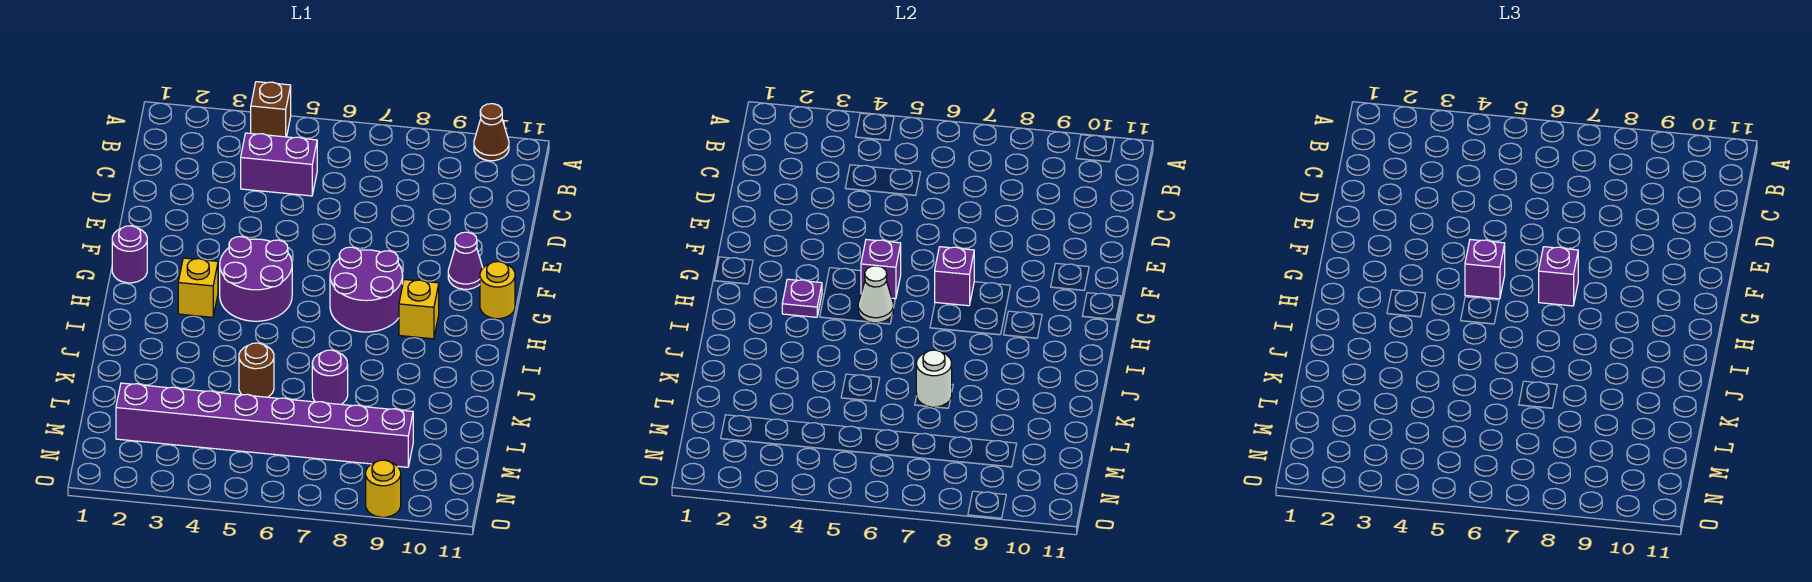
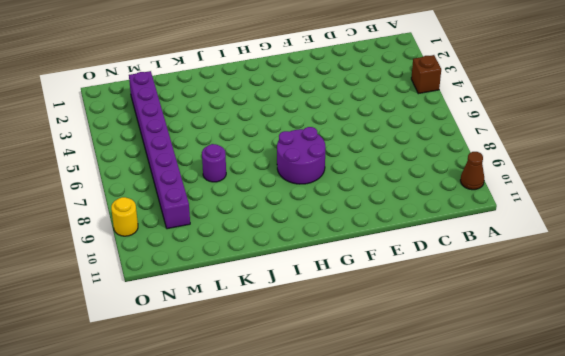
none -> purple 1x2 brick [241,133,317,196]
none -> purple 1x1 cone [448,232,483,289]
none -> purple 1x1 round brick [112,226,147,283]

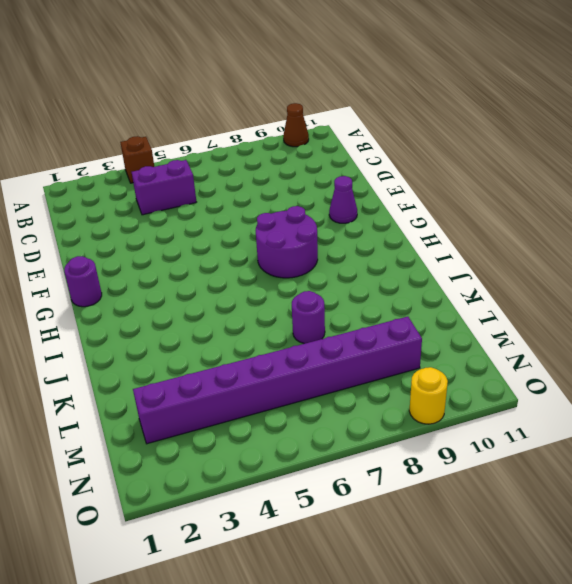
none -> purple 2x2 round brick [220,237,292,321]
none -> yellow 1x1 round brick [480,262,515,319]
none -> yellow 1x1 brick [178,258,218,317]

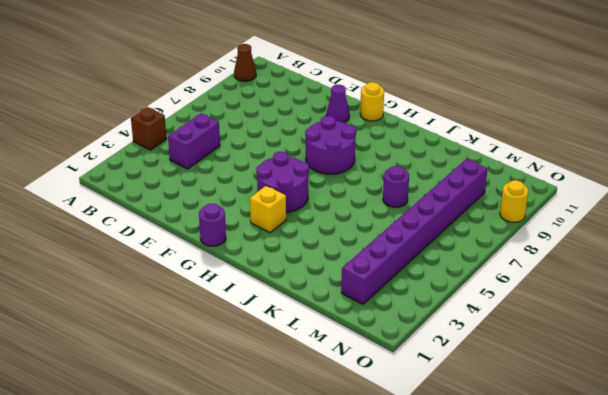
none -> yellow 1x1 brick [399,280,439,339]
none -> brown 1x1 round brick [239,343,274,397]
none -> purple 1x1 brick [861,240,901,299]

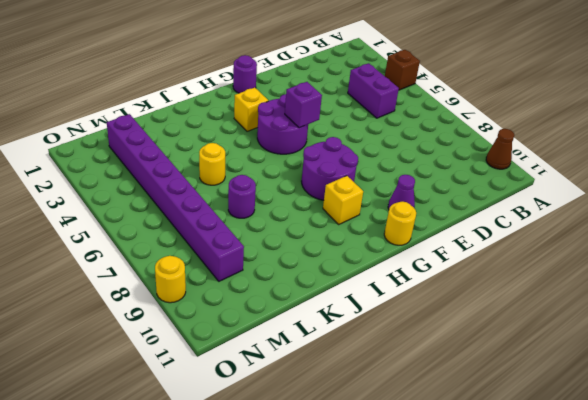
yellow 1x1 round brick [199,143,225,185] -> brown 1x1 round brick [239,343,274,397]
none -> purple 1x1 brick [935,247,974,306]
none -> purple 1x1 plate [782,279,822,317]
none -> white 1x1 cone [858,266,893,323]

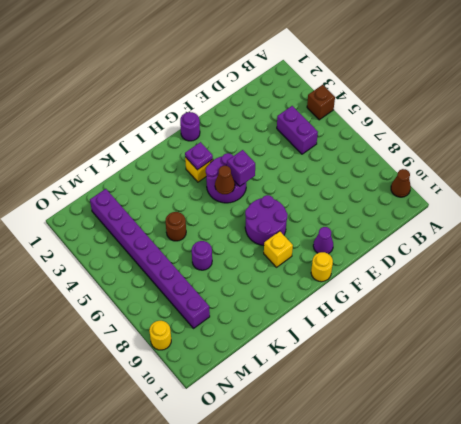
brown 1x1 cone [215,166,235,194] -> white 1x1 cone [858,266,893,323]
none -> purple 1x1 brick [935,247,974,306]
none -> white 1x1 round brick [916,350,952,407]
none -> purple 1x1 brick [1465,240,1505,299]

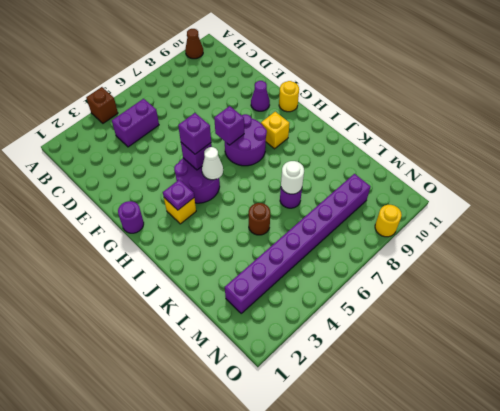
none -> purple 1x1 brick [1539,247,1578,306]

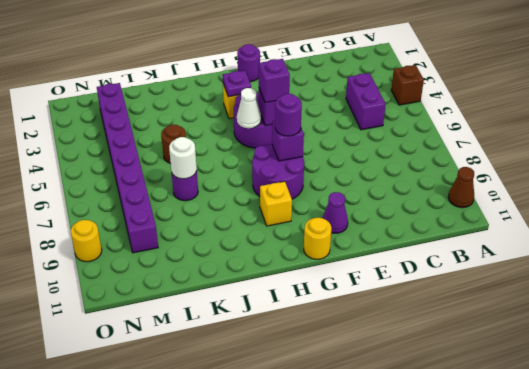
purple 1x1 round brick [275,94,302,136] -> purple 1x1 brick [1539,247,1578,306]

